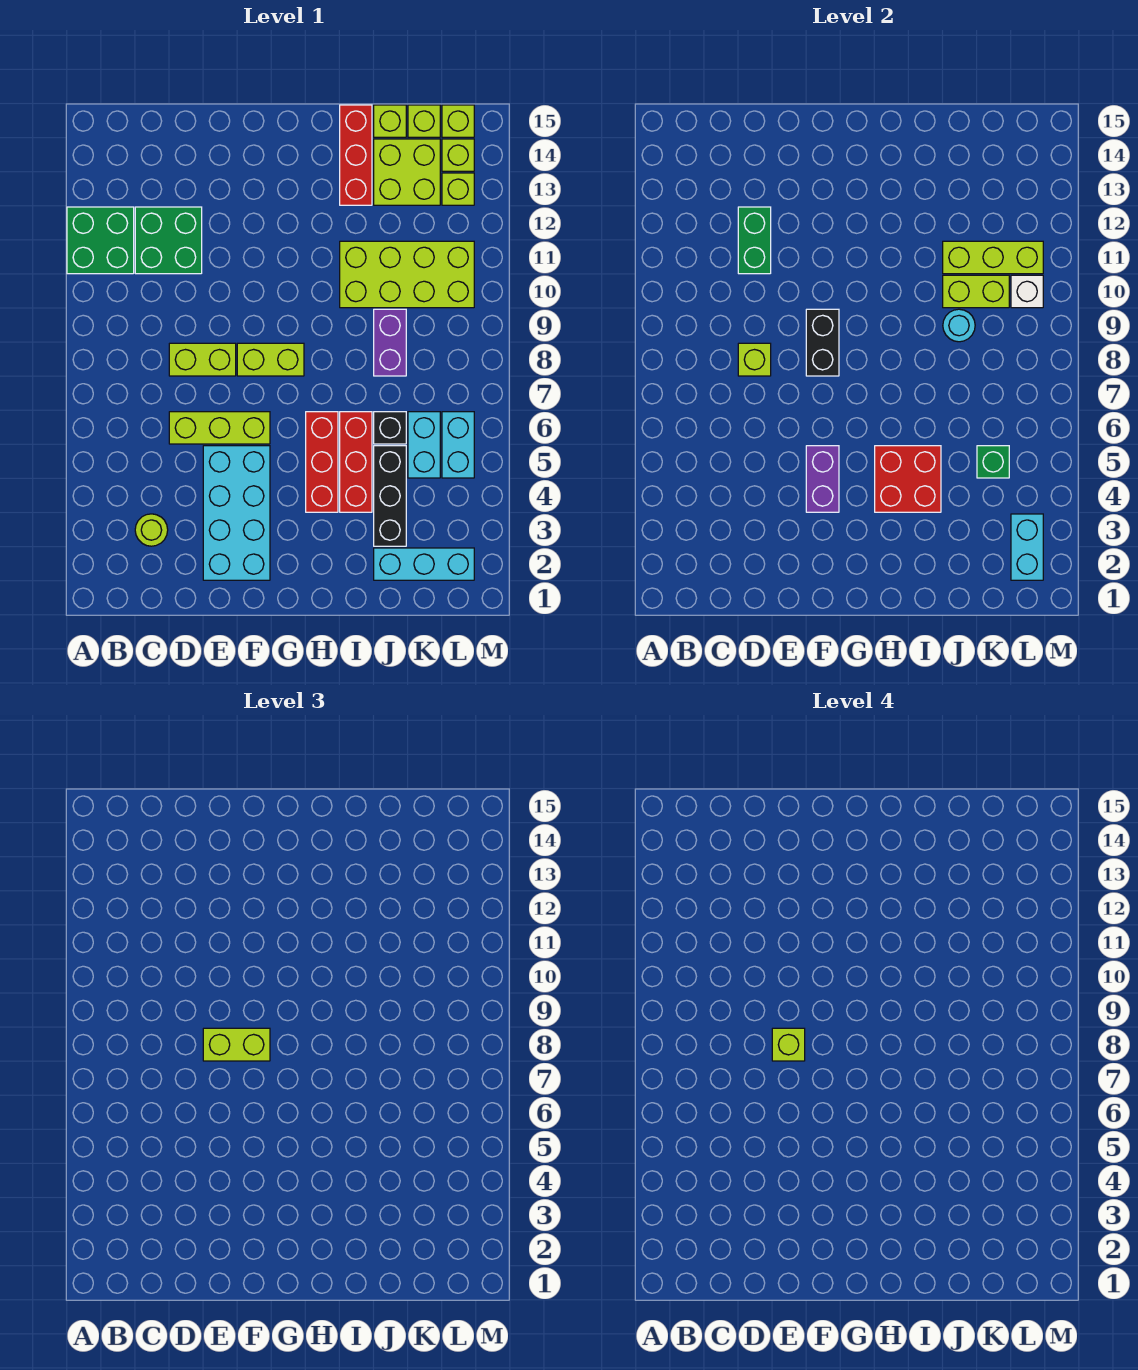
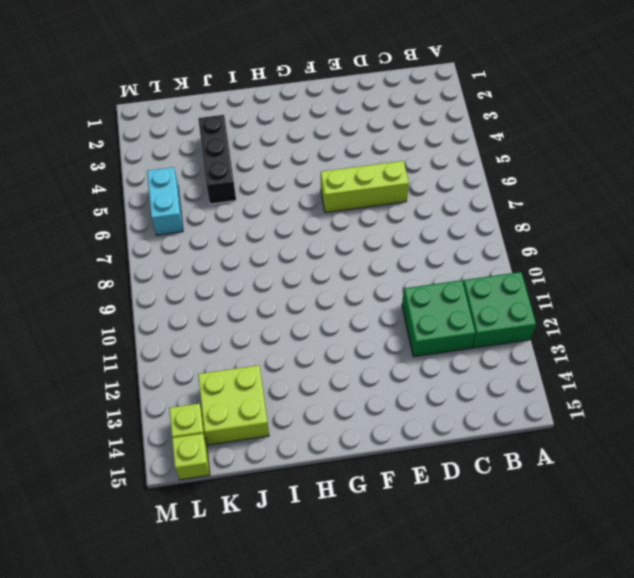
none -> lime 1x1 round brick [135,514,168,546]
none -> lime 1x2 brick [169,343,236,376]
none -> cyan 2x4 brick [203,446,270,580]
none -> lime 1x2 brick [237,343,304,376]

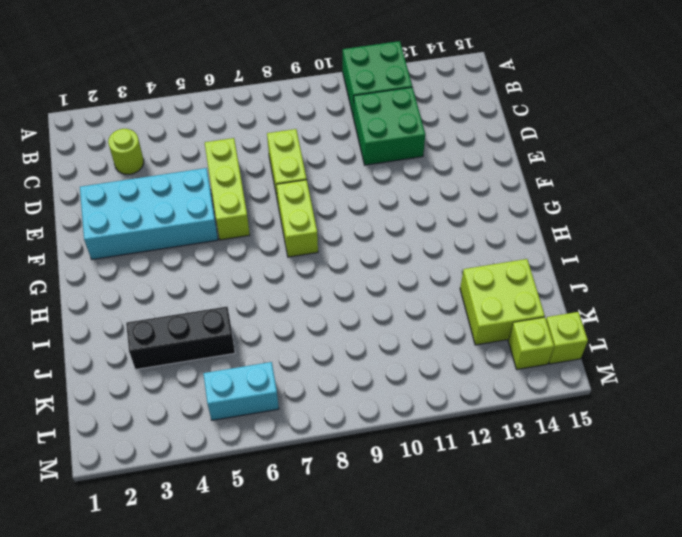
none -> red 1x3 brick [306,412,338,512]
none -> red 1x3 brick [340,412,372,512]
none -> lime 2x4 brick [340,241,474,308]
none -> red 1x3 brick [340,105,372,205]

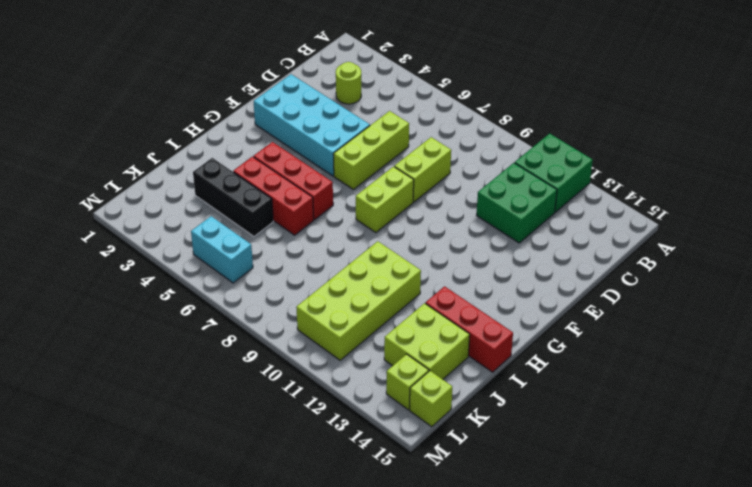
none -> cyan 1x3 brick [374,548,474,580]
none -> black 1x1 brick [374,412,406,444]
none -> purple 1x2 brick [374,309,406,376]
none -> lime 1x1 brick [374,105,406,137]

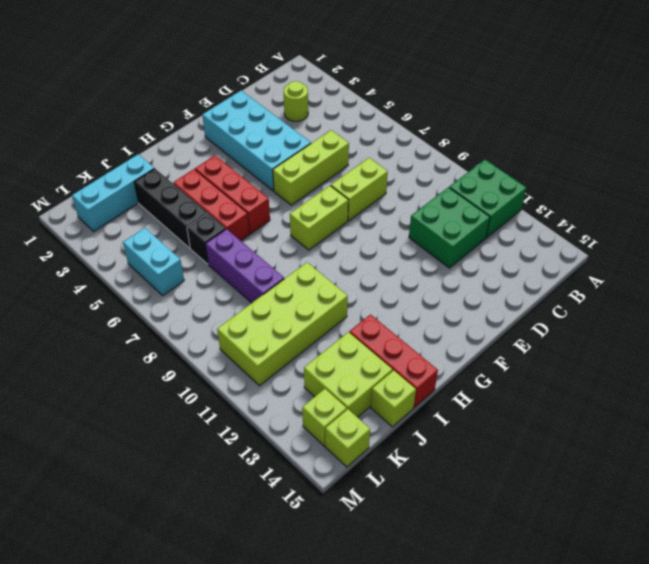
purple 1x3 brick [205,229,284,303] -> purple 1x2 brick [374,309,406,376]
none -> cyan 1x2 brick [408,412,440,478]
none -> lime 1x1 brick [408,105,440,137]
none -> lime 1x1 brick [442,173,474,205]
none -> lime 1x1 brick [738,343,771,376]

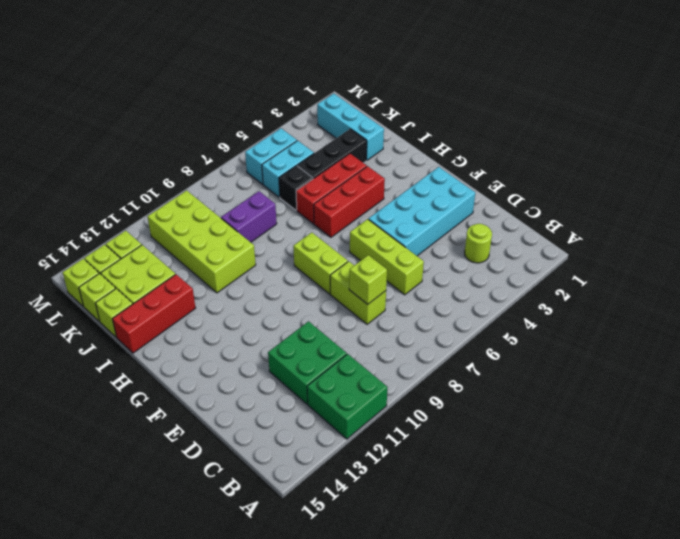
none -> green 1x2 brick [738,207,771,274]
none -> purple 1x2 brick [806,446,839,512]
none -> black 1x2 brick [806,309,839,376]
none -> red 2x2 brick [875,446,941,512]

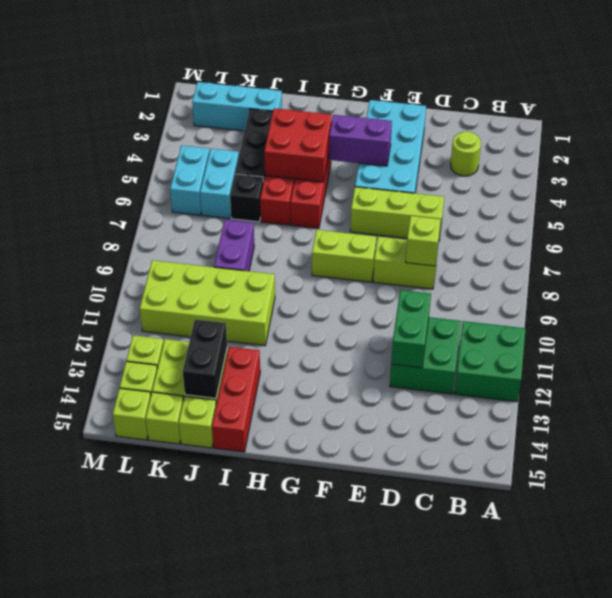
purple 1x2 brick [329,115,392,166] -> purple 1x2 brick turned to [806,446,839,512]
black 1x2 brick [183,319,227,398] -> black 1x2 brick moved to [806,309,839,376]
none -> cyan 1x1 round brick [943,309,975,342]
none -> lime 1x2 brick [943,275,1009,308]
none -> lime 1x3 brick [943,241,1043,274]
none -> green 1x1 brick [977,446,1009,478]

